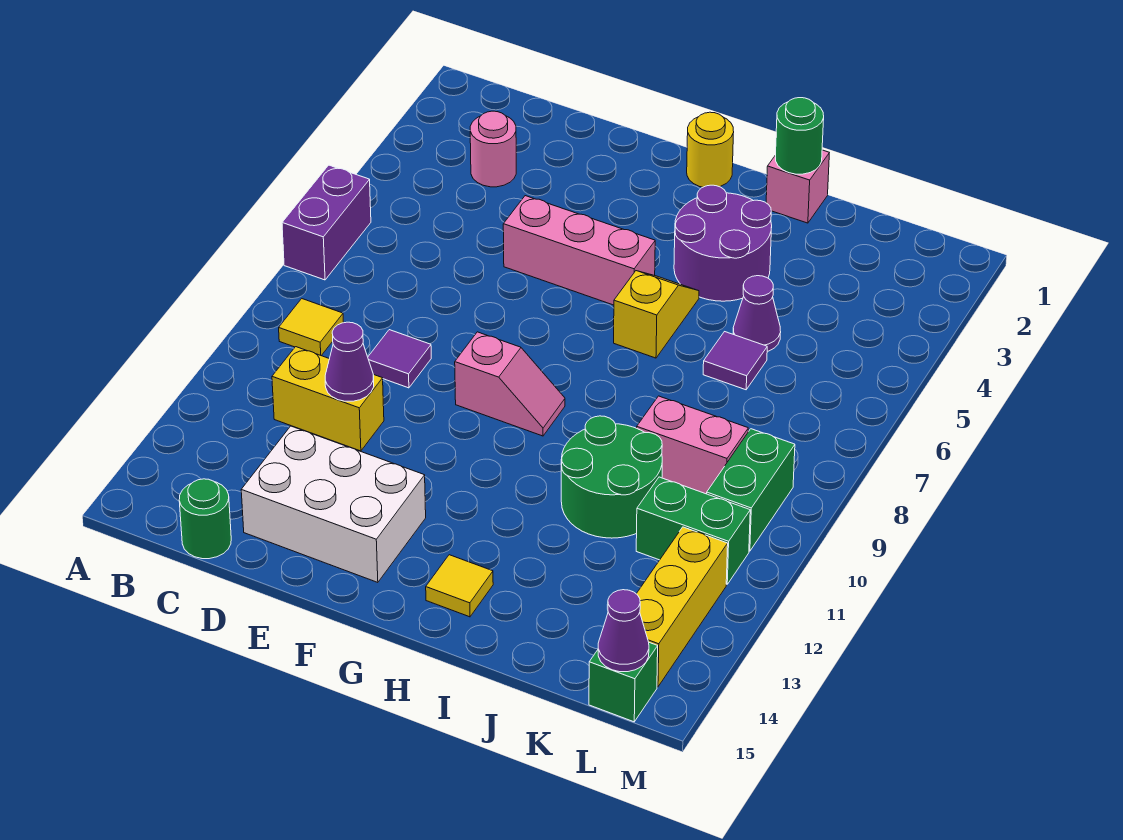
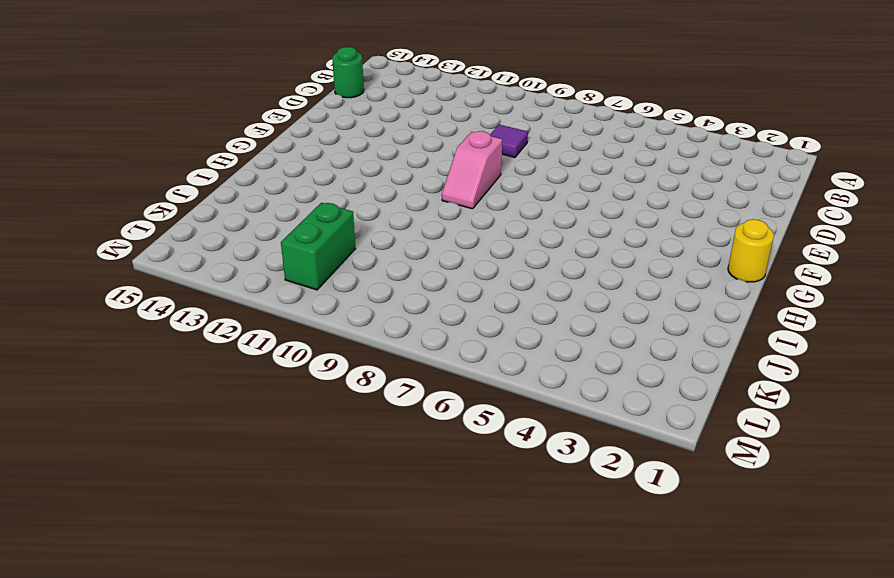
none -> purple 1x2 brick [282,165,371,280]
none -> yellow 1x1 tile [279,299,343,356]
none -> pink 1x1 round brick [470,111,516,187]

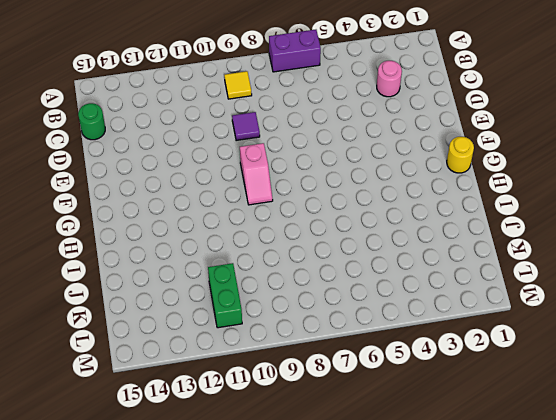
none -> yellow 1x2 brick [272,347,384,451]
none -> white 2x3 brick [241,426,426,582]
none -> pink 1x3 brick [503,196,655,305]

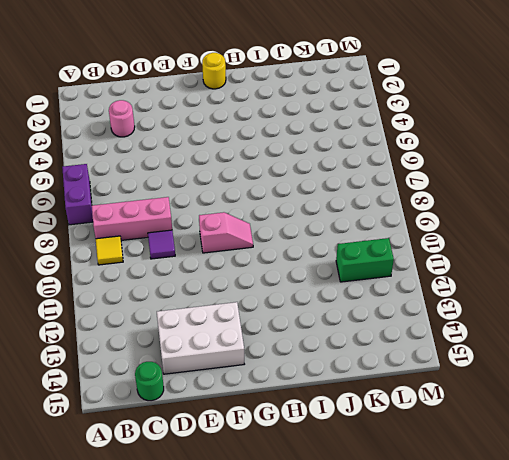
pink 1x3 brick [92,197,172,240] -> pink 1x3 brick moved to [503,196,655,305]
none -> yellow 1x2 brick [272,347,384,451]
none -> purple 2x2 round brick [674,185,772,301]
none -> yellow 1x2 slope [614,271,699,358]

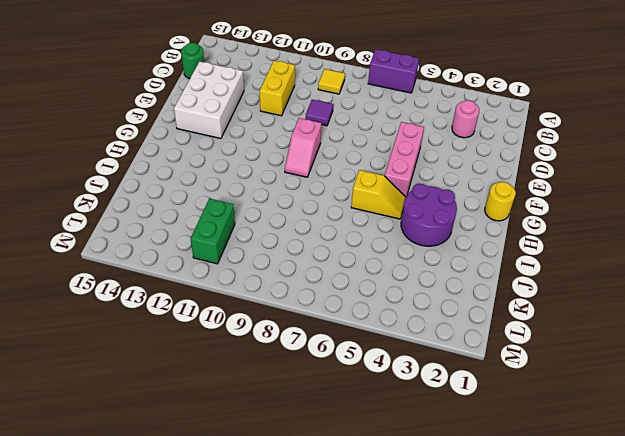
none -> yellow 1x1 tile [426,555,493,617]
none -> pink 1x1 brick [766,150,829,223]
none -> green 2x2 round brick [561,416,662,538]

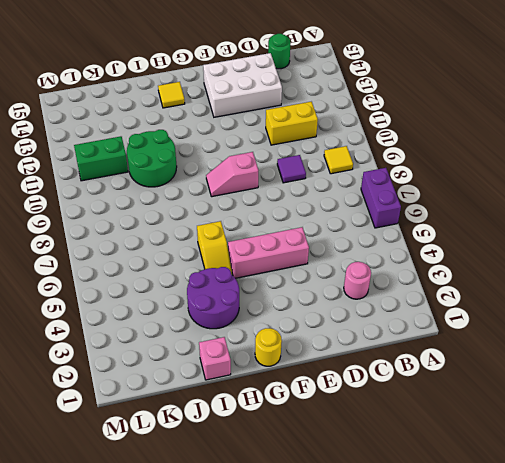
none -> purple 1x1 cone [733,276,781,352]
none -> purple 1x1 tile [703,332,767,390]
none -> pink 1x2 brick [637,396,748,494]

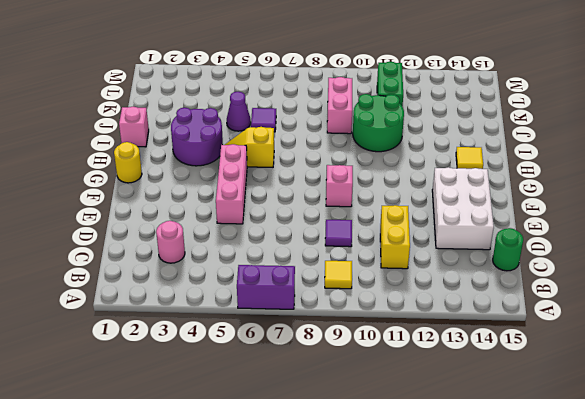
none -> green 1x2 brick [707,429,795,551]
none -> yellow 1x3 brick [637,527,728,687]
none -> green 1x1 brick [589,643,658,722]

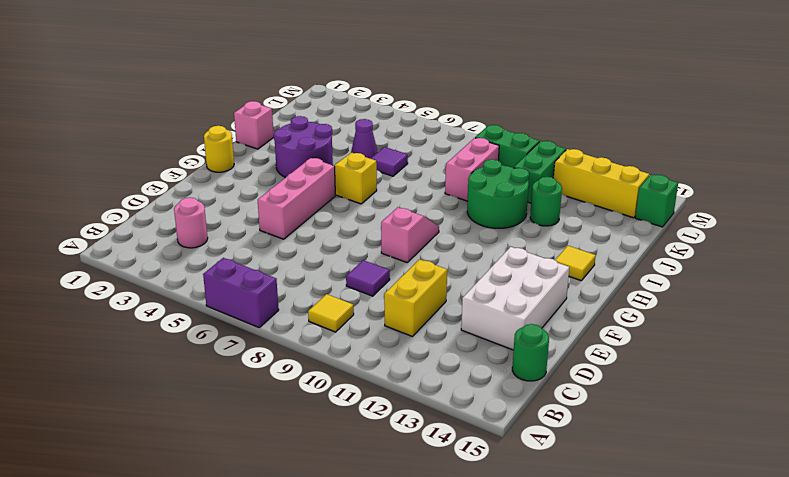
green 1x1 round brick [530,177,562,226] -> green 1x1 round brick moved to [775,98,824,174]
none -> purple 1x1 cone [325,322,374,401]
none -> purple 1x1 cone [598,590,649,672]

